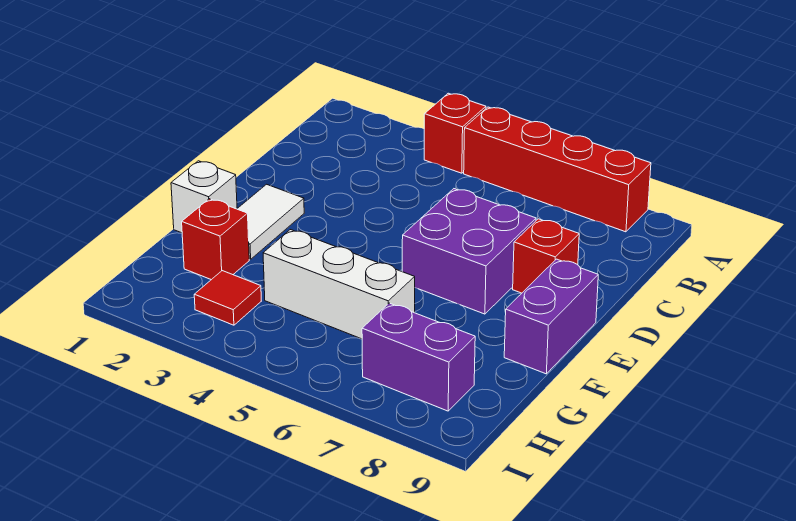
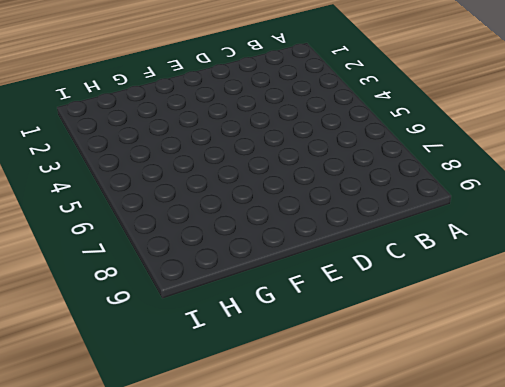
none -> red 1x1 brick [424,93,486,173]
none -> red 1x4 brick [464,107,651,232]

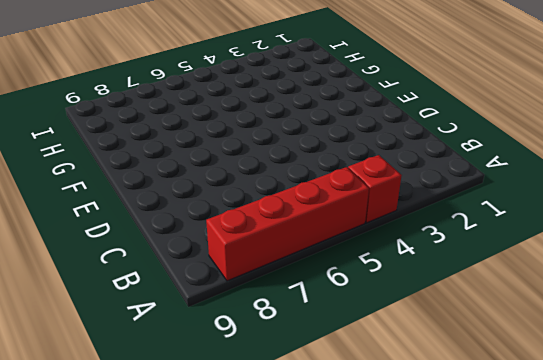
none -> purple 2x2 brick [402,189,536,314]
none -> red 1x1 brick [513,219,579,293]

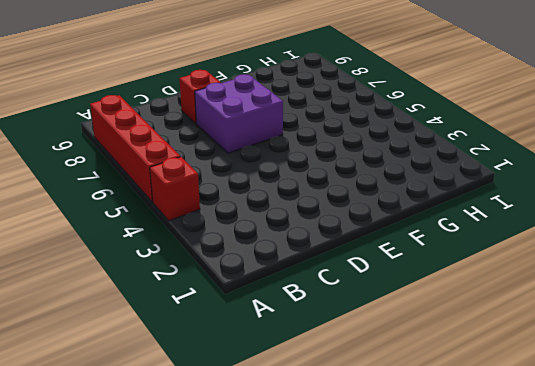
none -> white 1x2 tile [237,184,304,259]
none -> purple 1x2 brick [504,259,598,374]

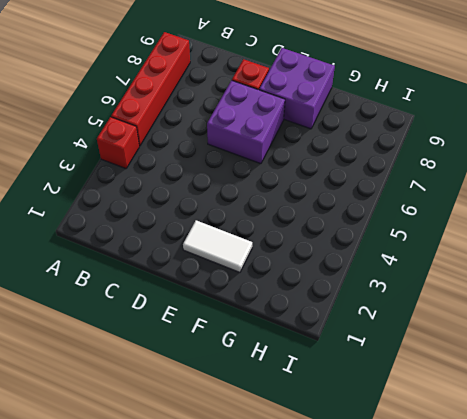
purple 2x2 brick [259,48,335,129] -> purple 1x2 brick [504,259,598,374]
none -> white 1x1 brick [171,161,237,233]
none -> red 1x1 brick [182,199,249,280]

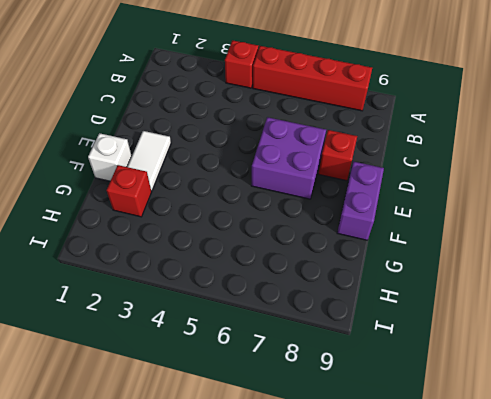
none -> white 1x3 brick [263,230,415,339]
none -> red 1x1 tile [194,271,261,325]

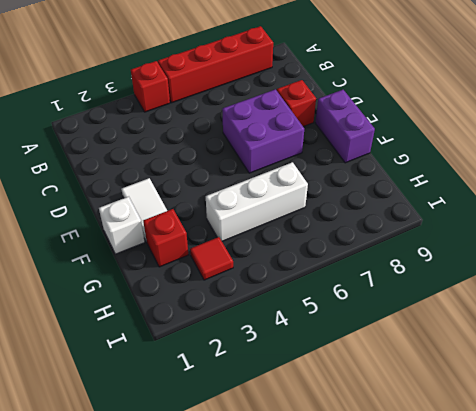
none -> purple 1x2 brick [362,303,475,411]

